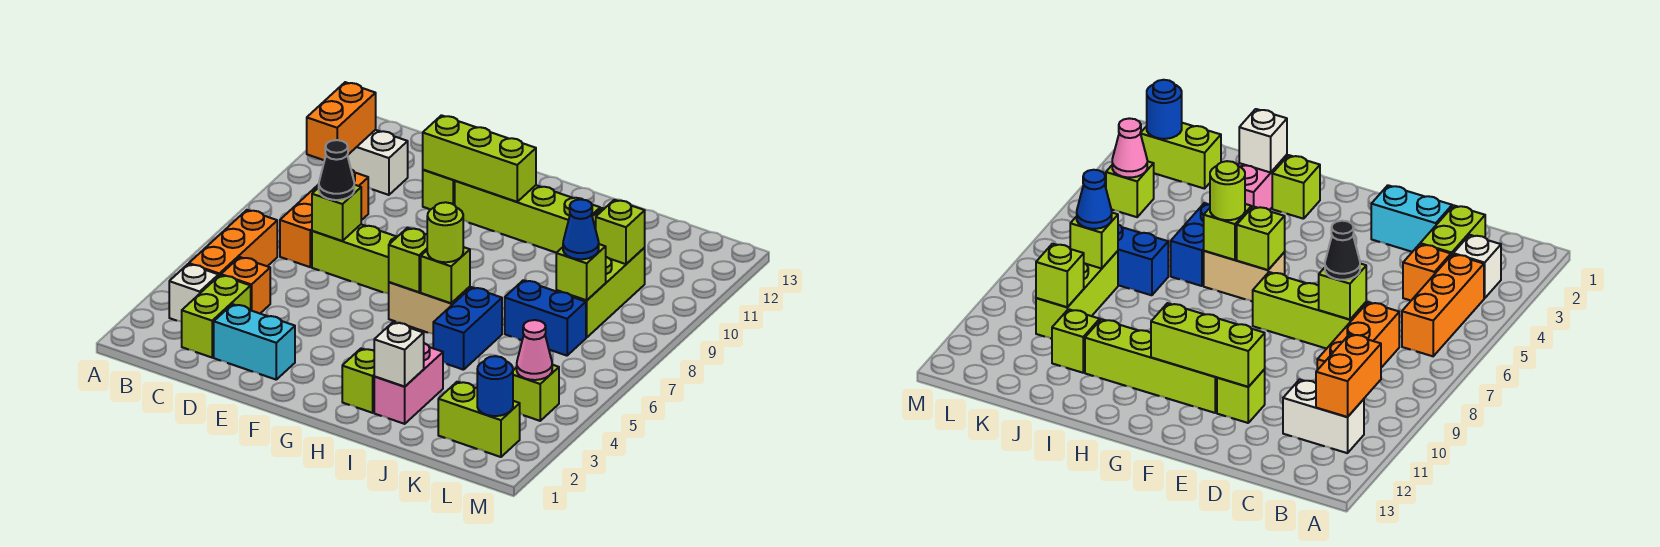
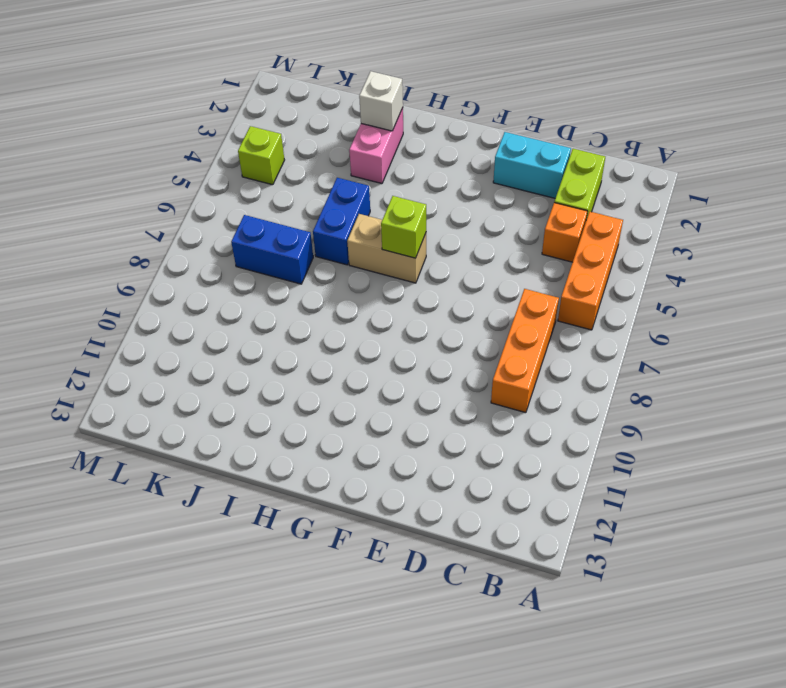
none -> white 1x1 brick [169,264,219,322]
none -> white 1x2 brick [347,130,408,195]
none -> lime 1x3 brick [312,224,397,294]
none -> lime 1x1 brick [423,170,455,209]

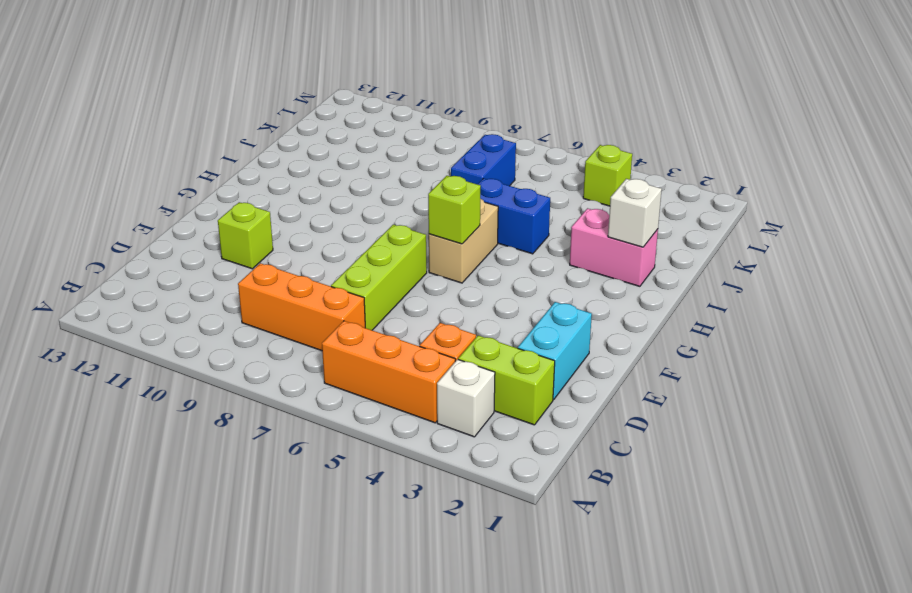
none -> white 1x2 brick [347,130,408,195]
none -> lime 1x4 brick [455,181,600,253]
none -> lime 1x1 brick [342,349,375,413]
none -> lime 1x1 brick [1052,309,1100,373]

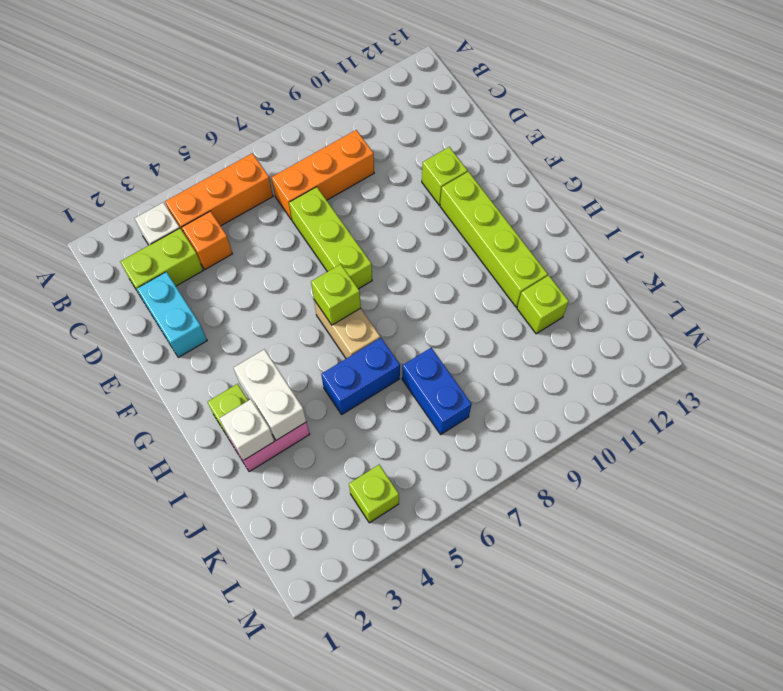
white 1x2 brick [234,349,306,440] -> white 1x2 brick moved to [347,130,408,195]
none -> lime 1x2 brick [438,382,520,457]
none -> lime 1x3 brick [556,248,645,338]
none -> orange 1x2 brick [307,82,376,160]
none -> lime 1x1 brick [312,185,361,241]

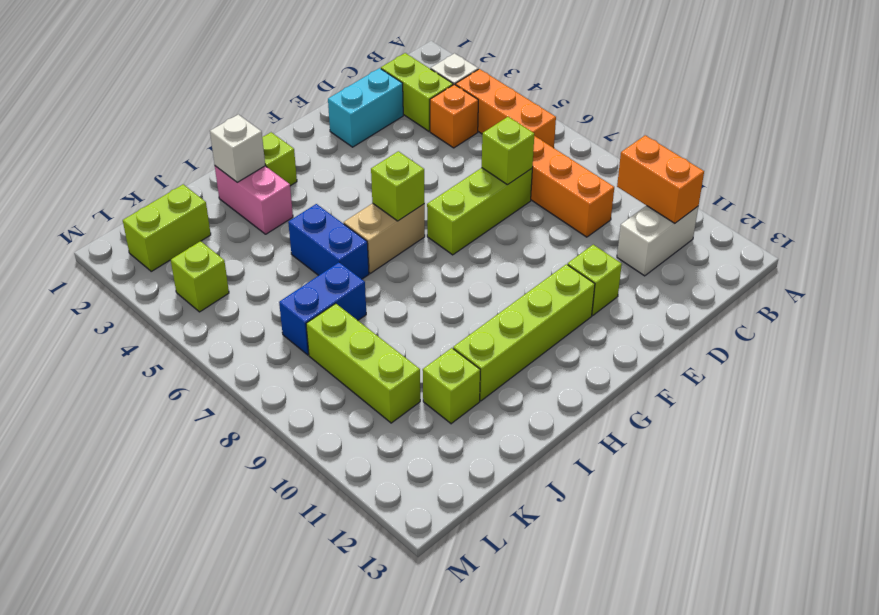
none -> lime 1x3 brick [423,115,536,202]
none -> lime 1x1 brick [421,247,470,303]
none -> lime 1x1 brick [556,244,606,300]
none -> lime 1x1 brick [596,200,645,264]

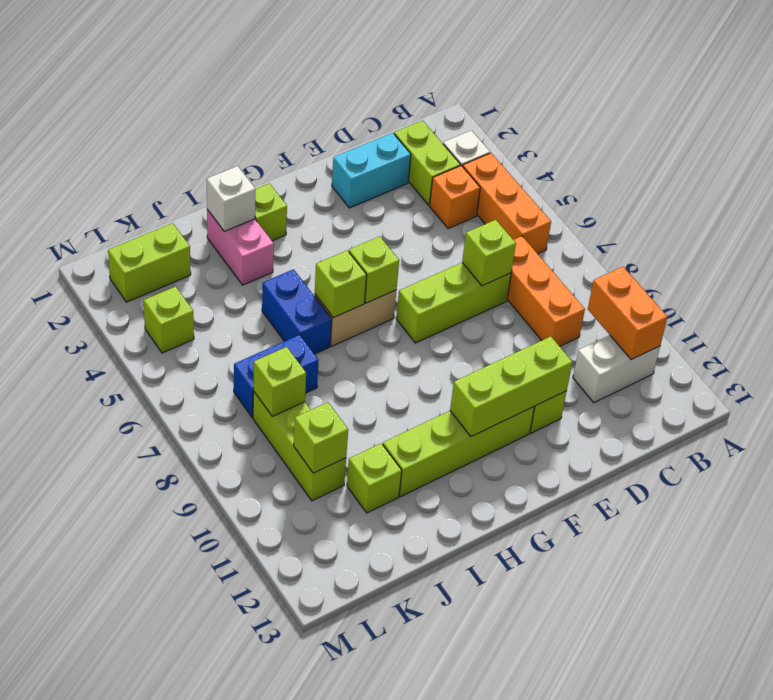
none -> blue 1x1 round brick [477,356,513,416]
none -> pink 1x1 cone [517,320,552,380]
none -> black 1x1 cone [319,140,354,200]
none -> lime 1x1 round brick [427,202,463,262]

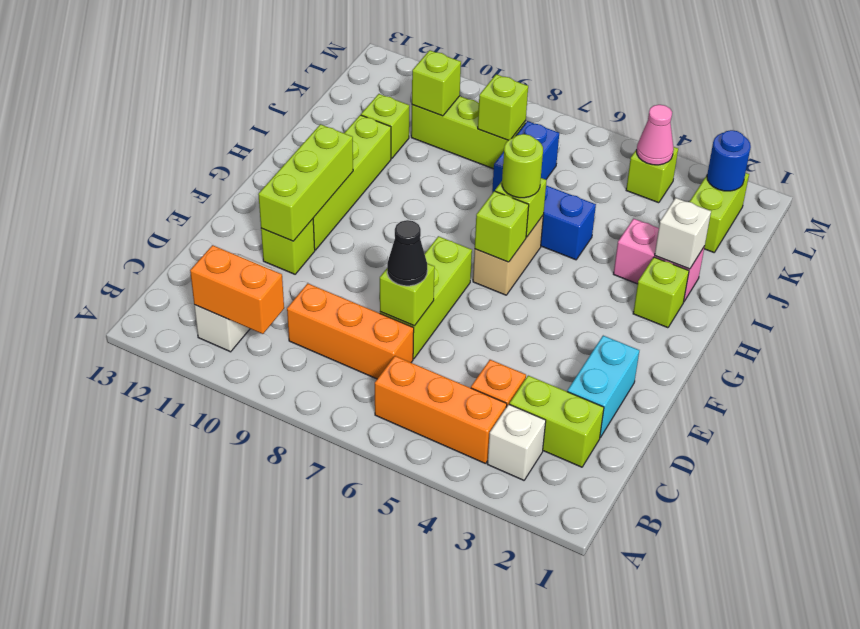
none -> blue 1x1 cone [563,199,599,259]

